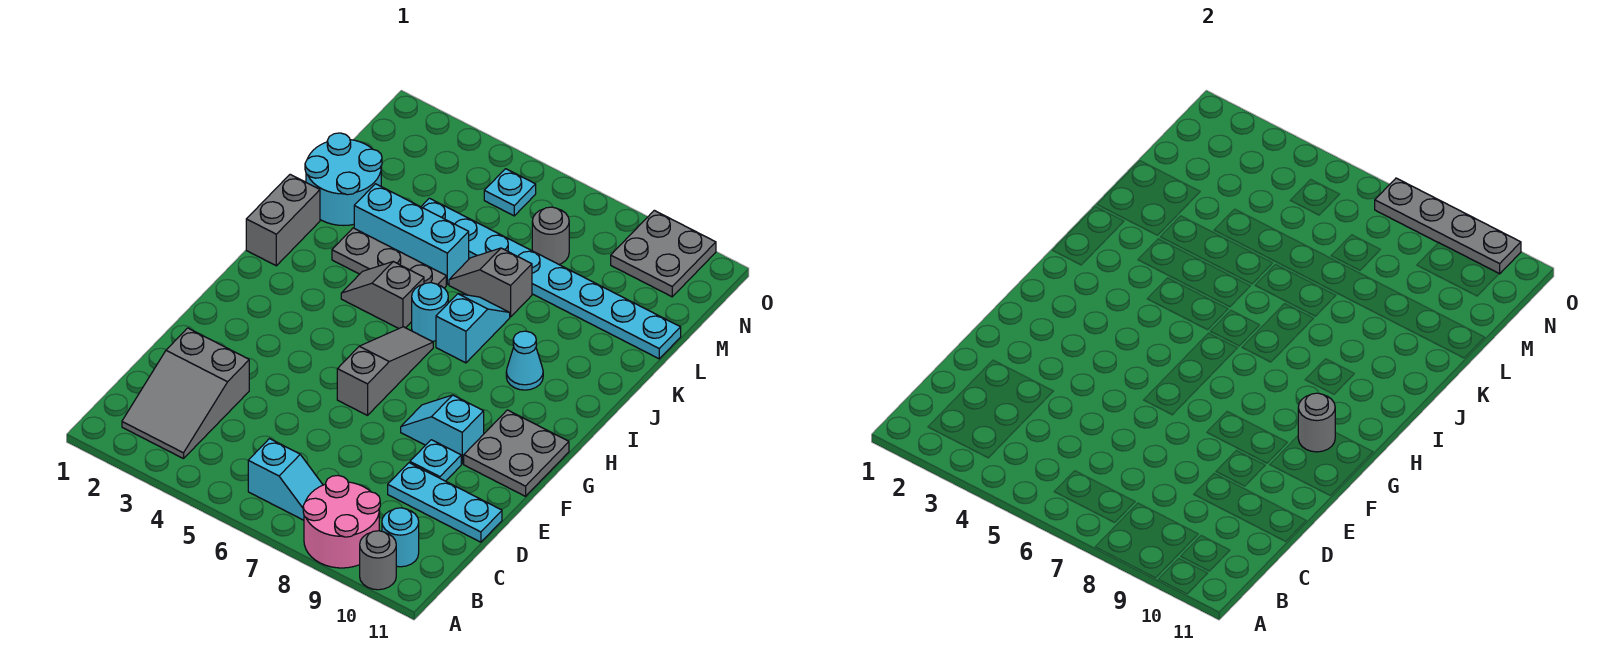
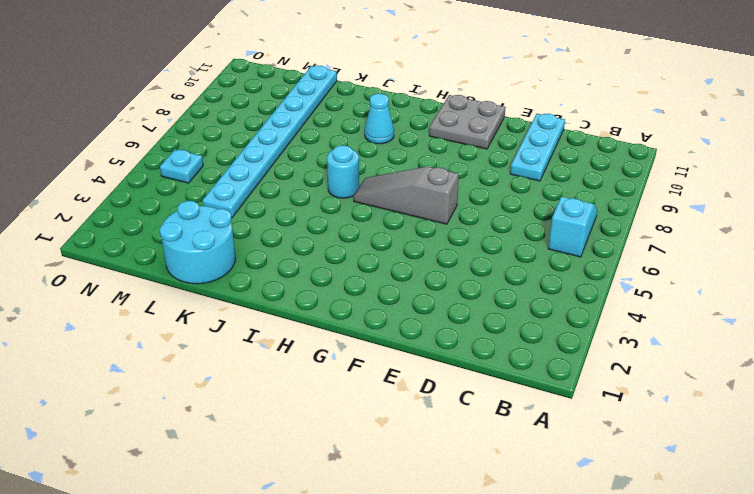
none -> pink 2x2 round brick [303,476,380,568]
none -> grey 1x1 round brick [360,531,396,590]
none -> grey 2x3 slope [122,328,249,459]

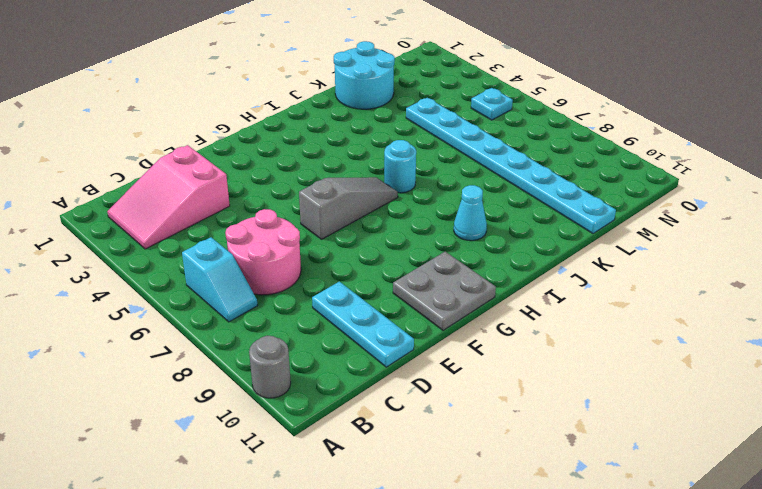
pink 2x3 slope [107,145,230,249] -> grey 2x3 slope [122,328,249,459]
pink 2x2 round brick [225,209,301,295] -> pink 2x2 round brick moved to [303,476,380,568]
none -> cyan 1x1 round brick [382,508,419,567]
none -> cyan 1x1 plate [410,440,461,481]
none -> cyan 1x2 slope [401,395,484,464]

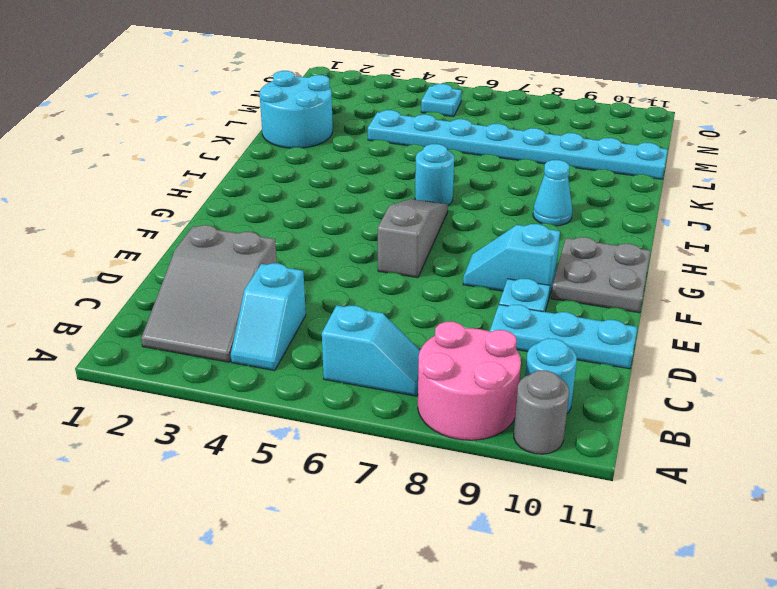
cyan 1x2 slope [231,263,306,371] -> cyan 1x2 slope turned to [436,294,510,363]
none -> grey 1x2 brick [246,174,320,266]
none -> grey 1x2 slope [341,262,424,328]
none -> grey 1x3 plate [332,228,446,288]

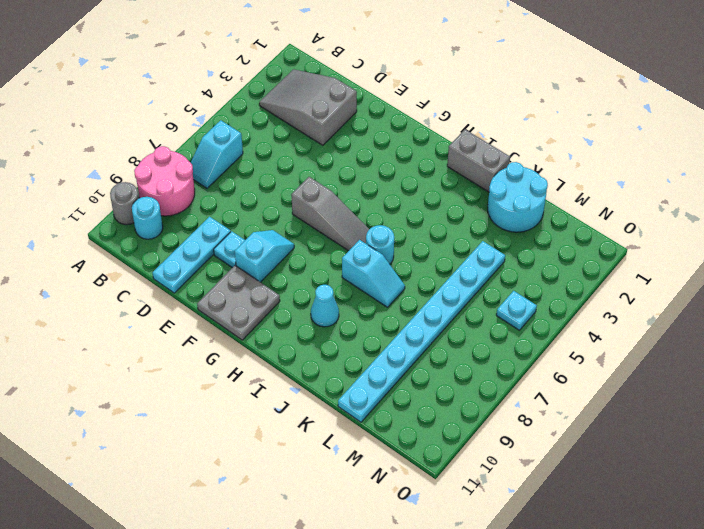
none -> grey 1x2 slope [341,262,424,328]
none -> grey 1x3 plate [332,228,446,288]
none -> cyan 1x3 brick [354,184,469,284]

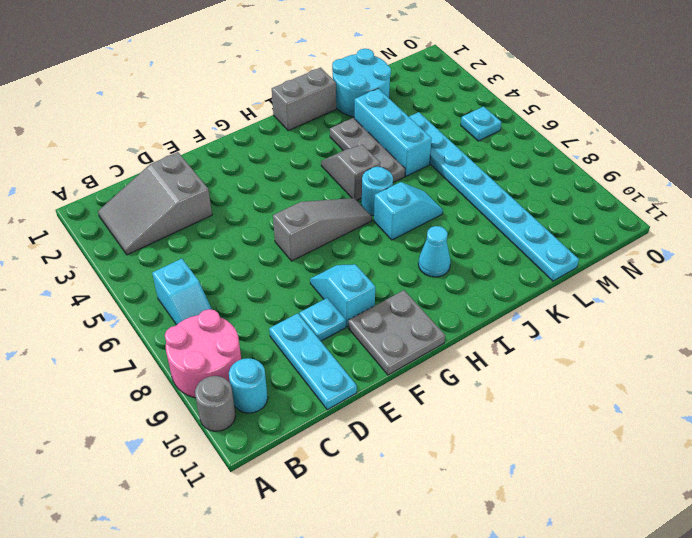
none -> grey 1x2 slope [449,248,532,317]
none -> grey 1x1 round brick [532,207,569,264]
none -> grey 2x2 plate [611,210,716,297]

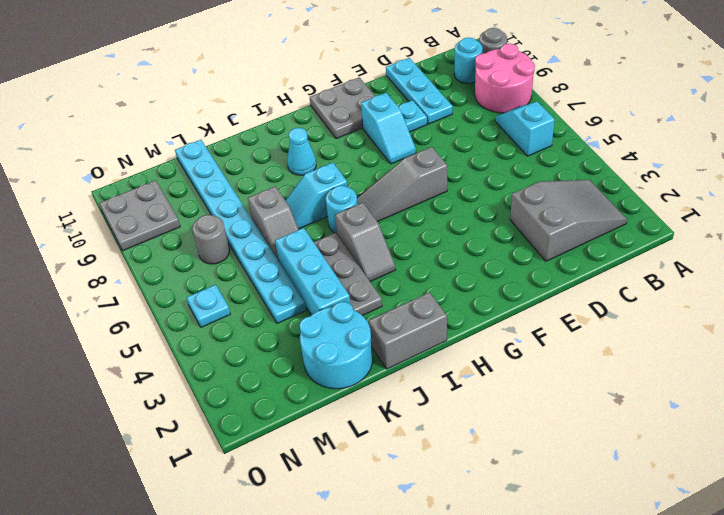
none -> grey 1x1 round brick [1298,393,1335,452]
none -> grey 1x4 plate [1375,178,1521,274]

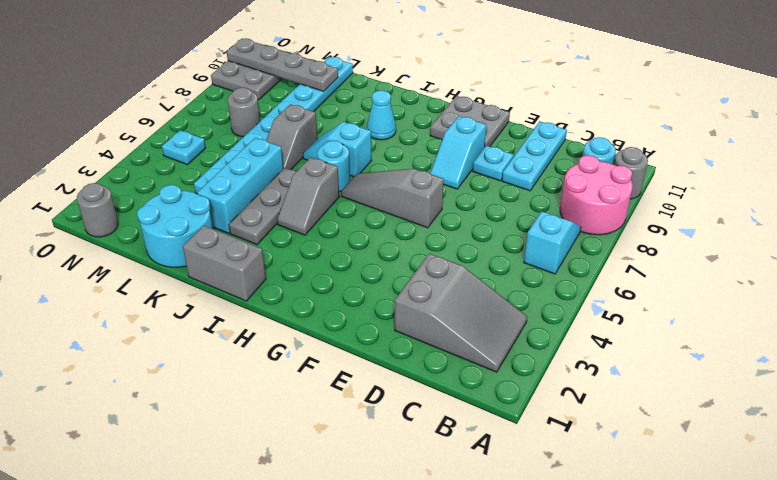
grey 1x4 plate [227,38,338,91] -> grey 1x4 plate turned to [1375,178,1521,274]
grey 1x1 round brick [77,183,118,237] -> grey 1x1 round brick moved to [1298,393,1335,452]

